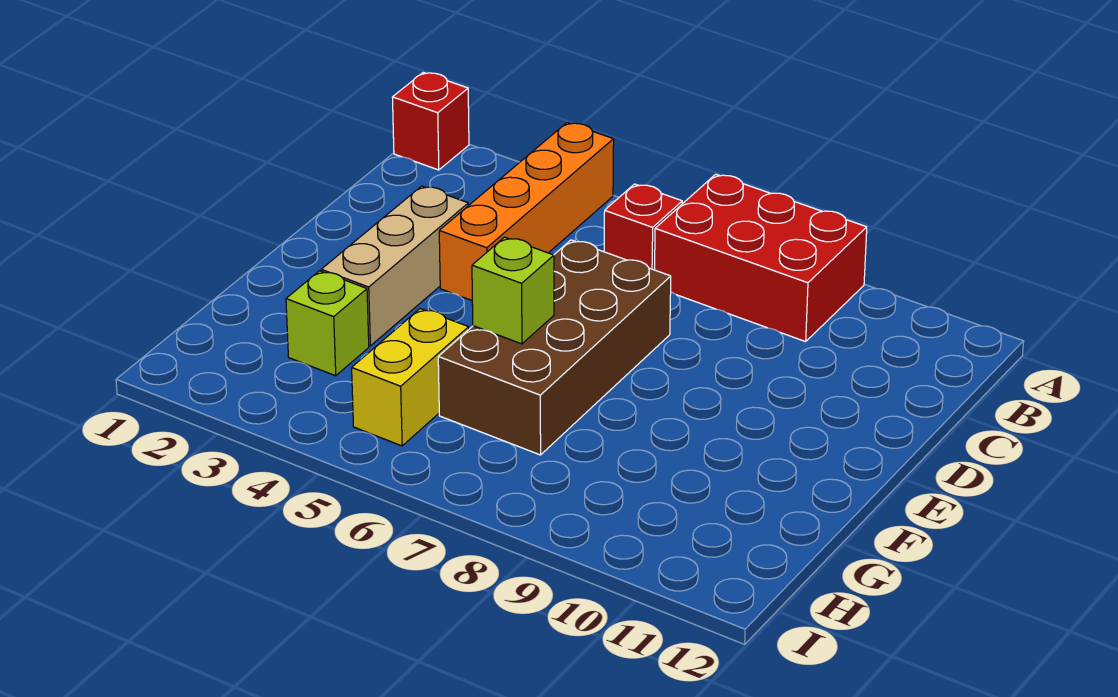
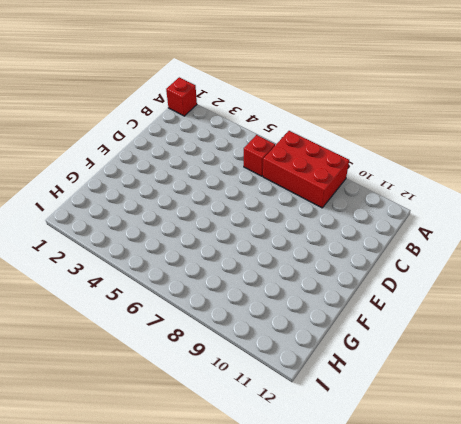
none -> orange 1x4 brick [439,123,614,300]
none -> tan 1x3 brick [321,186,468,346]

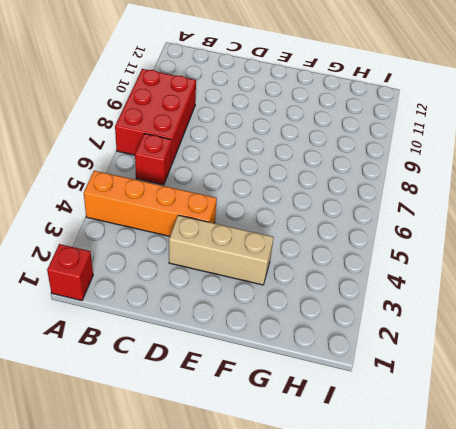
none -> brown 2x4 brick [438,240,671,455]
none -> lime 1x1 brick [286,271,369,376]

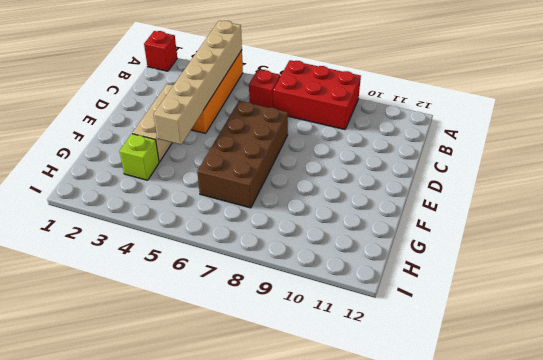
tan 1x6 brick [154,21,242,145] -> none
none -> yellow 1x2 brick [352,309,469,446]
none -> lime 1x1 brick [472,237,554,344]

